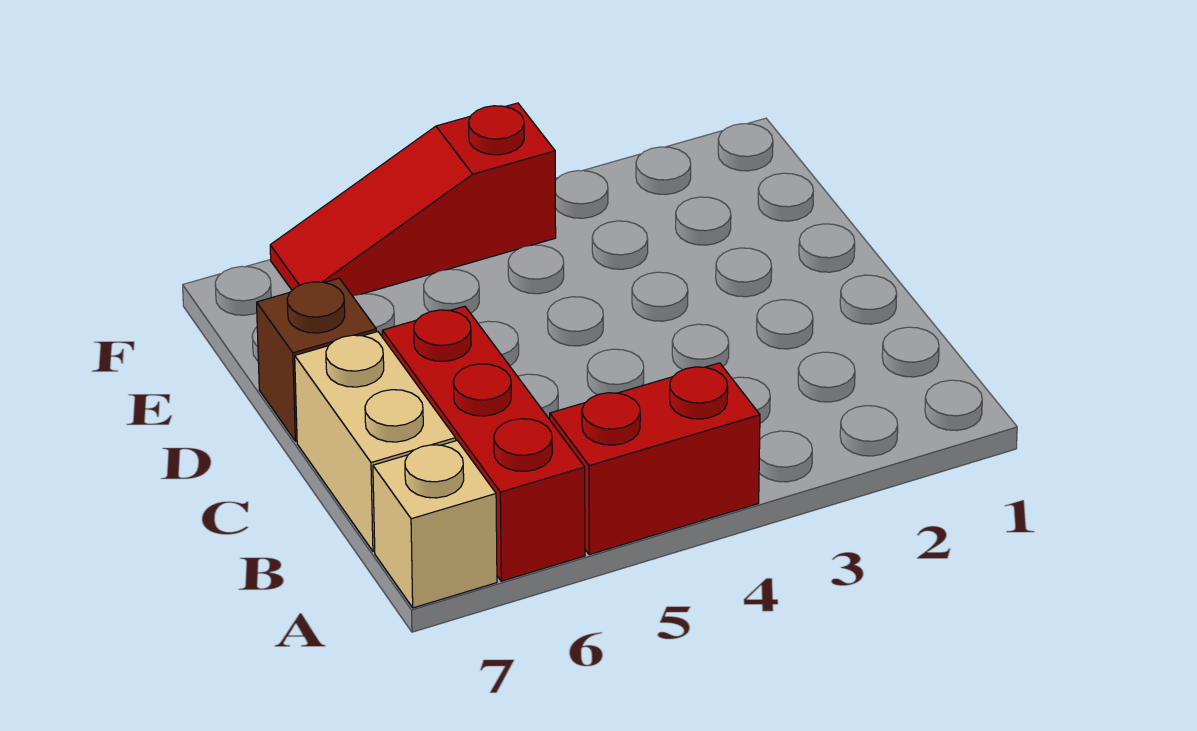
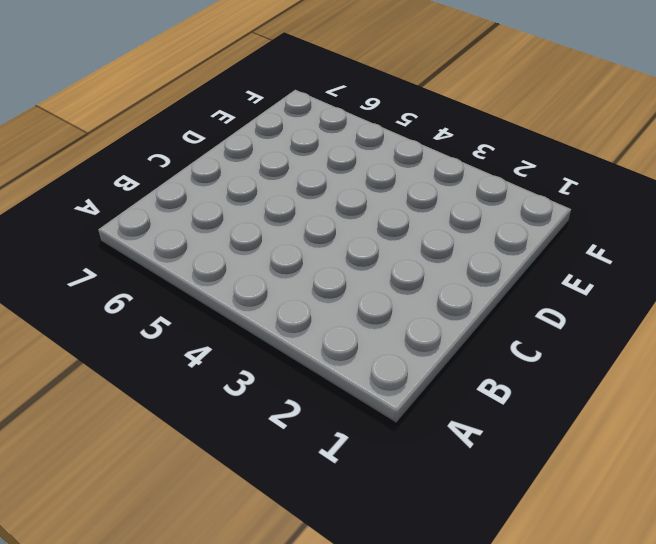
none -> red 1x2 brick [550,363,760,555]
none -> red 1x3 brick [382,306,585,581]

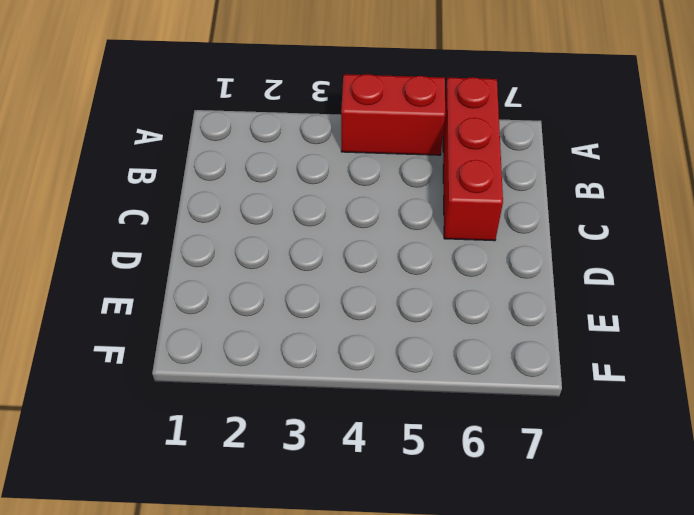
none -> tan 1x1 brick [373,441,497,608]
none -> tan 1x2 brick [295,332,456,551]

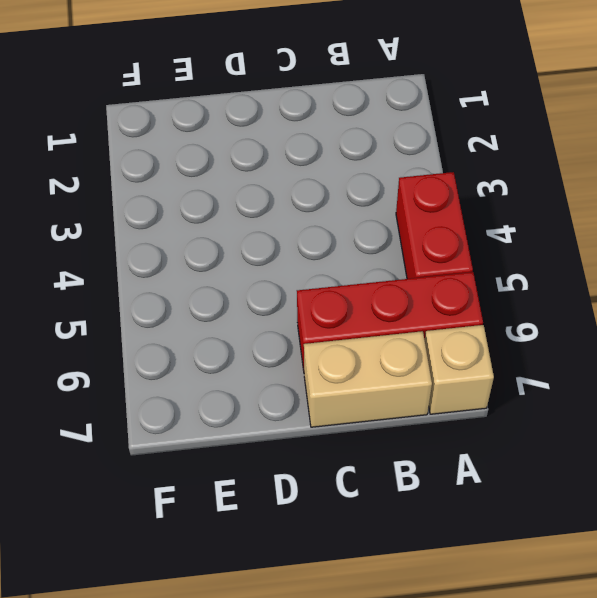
none -> brown 1x1 brick [257,278,376,441]
none -> red 1x3 slope [270,103,556,296]

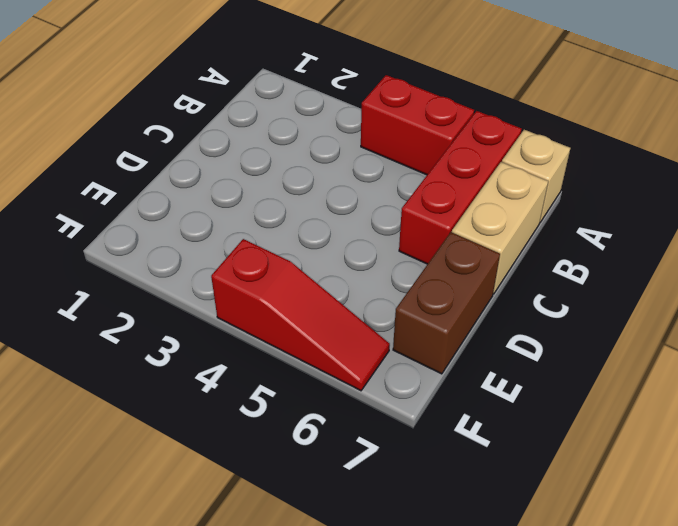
brown 1x2 brick [393,232,500,374] -> brown 1x1 brick [257,278,376,441]

